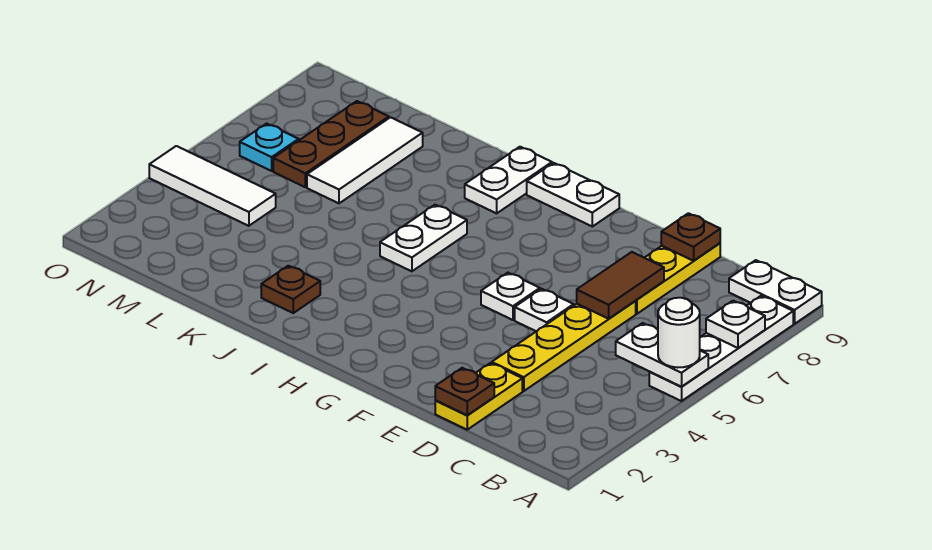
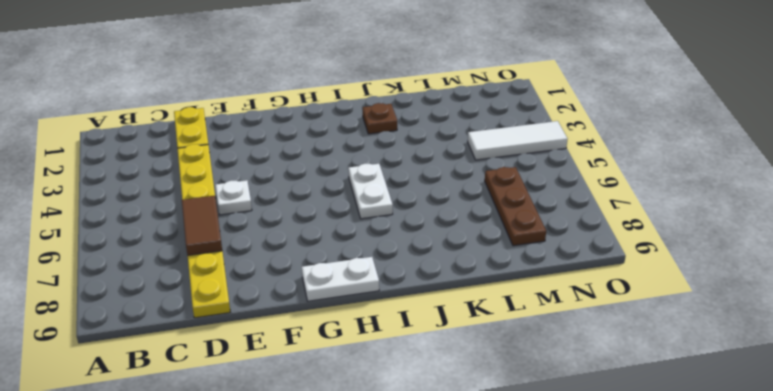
none -> white 1x4 plate [649,296,793,401]
none -> white 1x2 plate [729,260,822,324]
none -> white 1x1 plate [481,273,540,320]

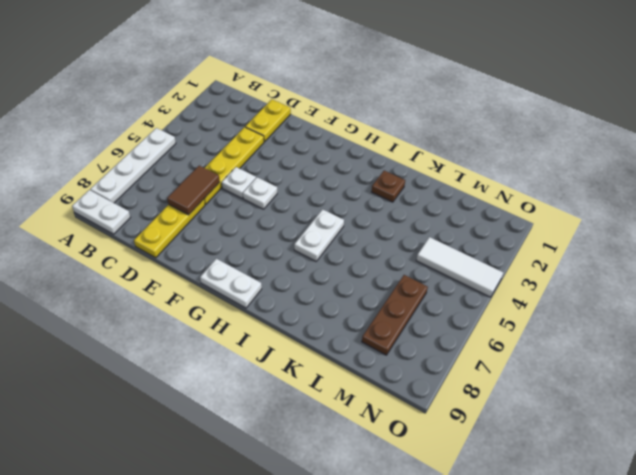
none -> white 1x2 plate [465,147,552,213]
none -> white 1x3 tile [307,117,423,203]
none -> cyan 1x1 plate [240,124,299,171]

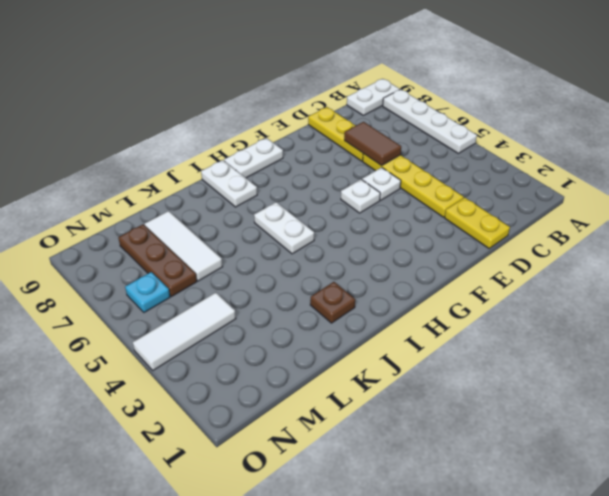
none -> white 1x2 plate [616,323,708,387]
none -> white 1x1 plate [706,301,765,348]
none -> brown 1x1 plate [435,368,494,415]

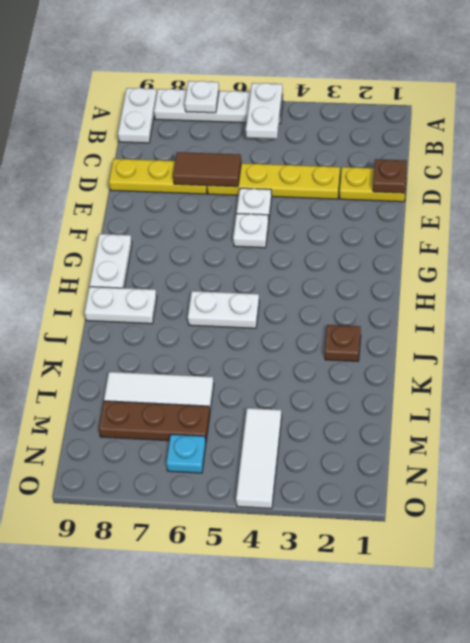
none -> brown 1x1 plate [661,213,720,261]
none -> white 1x1 round brick [658,298,700,368]

